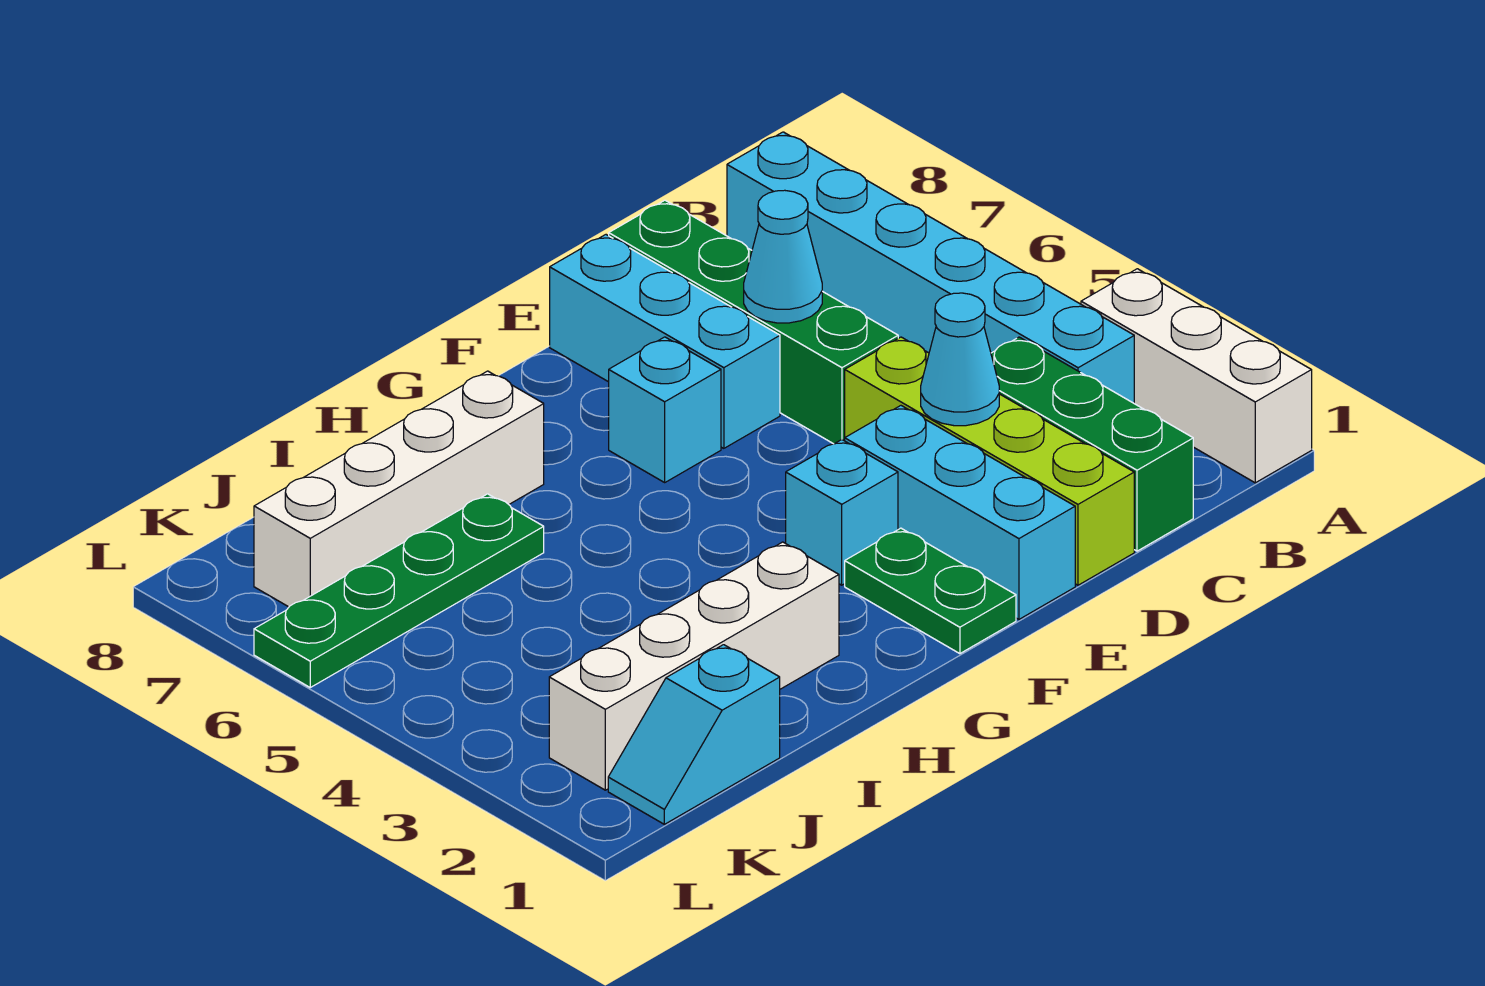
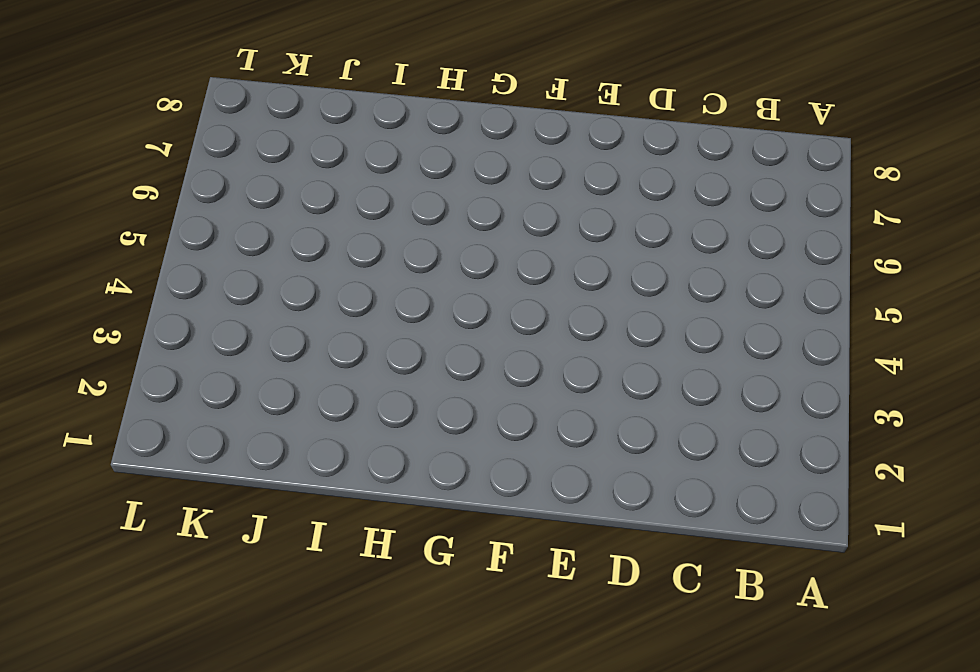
none -> white 1x3 brick [1081,269,1312,483]
none -> cyan 1x6 brick [727,132,1134,403]
none -> green 1x3 brick [991,337,1193,551]

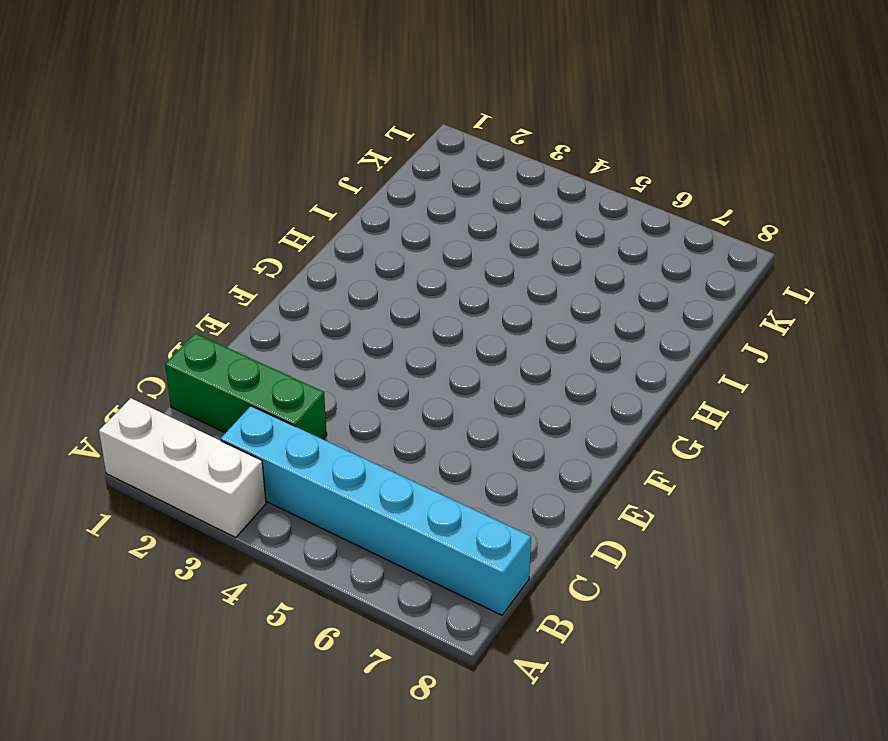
none -> lime 1x4 brick [845,337,1134,585]
none -> green 1x4 brick [609,200,898,444]
none -> cyan 1x3 brick [845,406,1075,619]

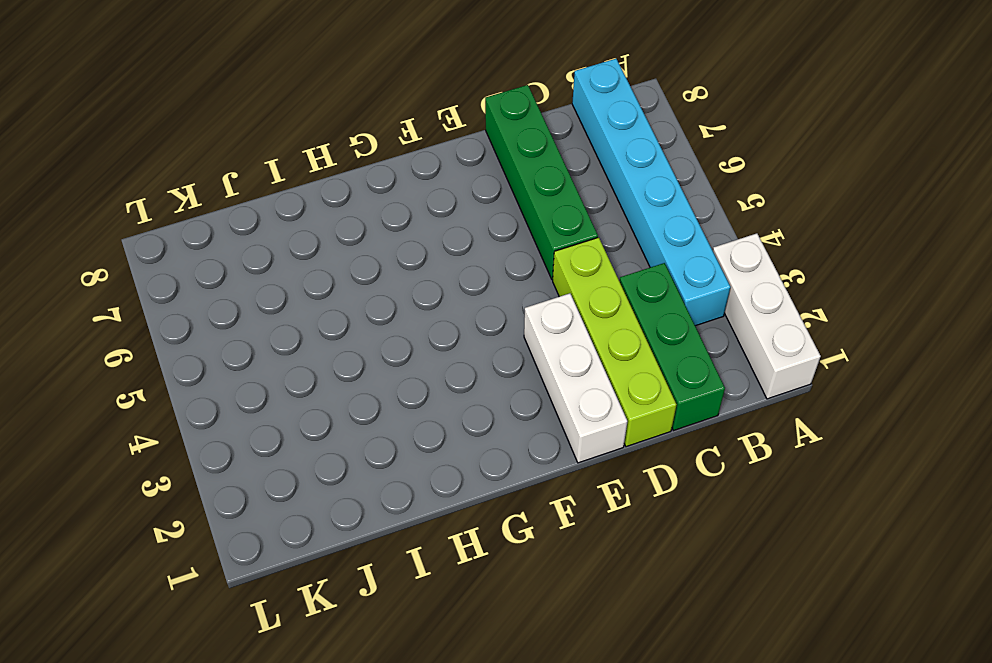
white 1x3 brick [524,293,627,463] -> cyan 1x3 brick [845,406,1075,619]
none -> cyan 1x3 brick [550,235,780,448]
none -> green 1x2 plate [845,528,1016,654]
none -> cyan 1x1 brick [786,440,898,585]

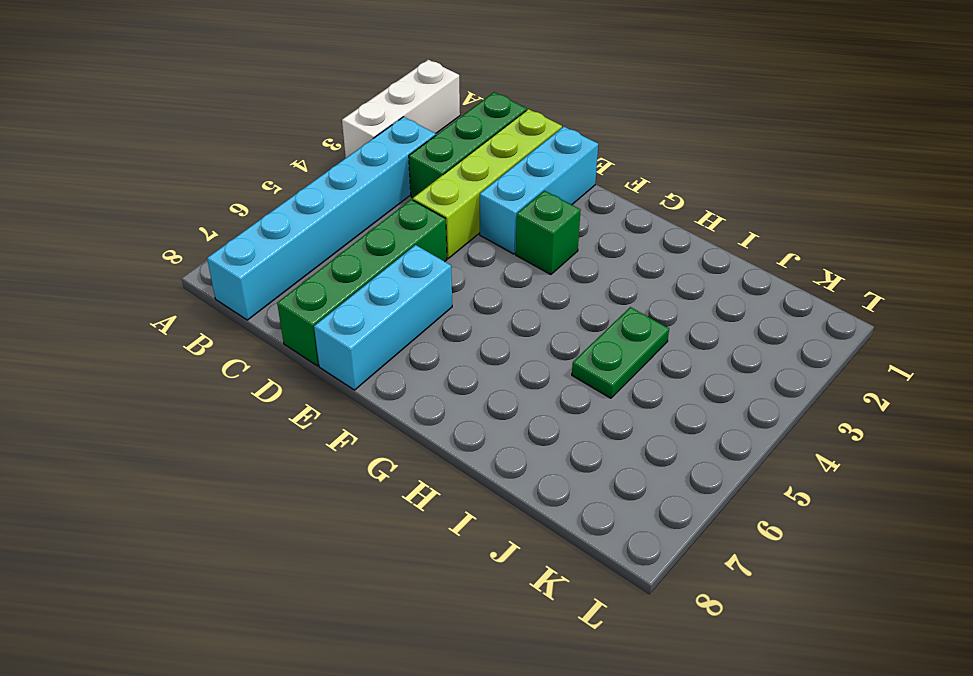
green 1x1 brick [516,191,581,275] -> cyan 1x1 brick [786,440,898,585]
green 1x2 plate [572,307,669,398] -> green 1x2 plate moved to [845,528,1016,654]
none -> cyan 1x1 brick [609,337,721,482]
none -> white 1x4 brick [549,542,839,790]
none -> white 1x4 brick [254,371,544,607]

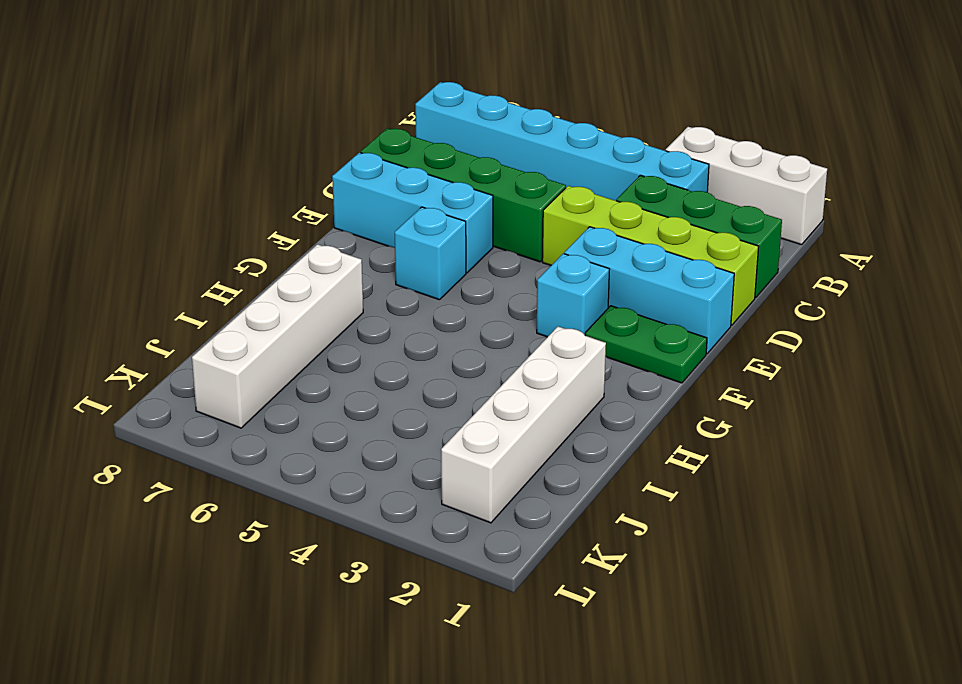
none -> green 1x4 plate [254,494,544,687]
none -> cyan 1x2 slope [608,645,780,824]
none -> cyan 1x1 cone [921,293,999,426]

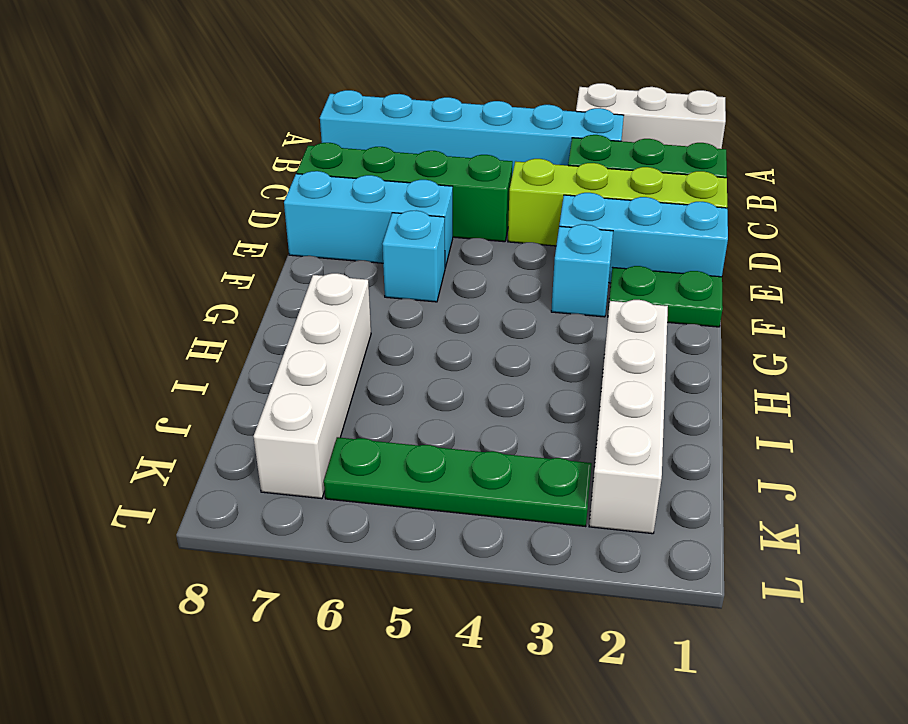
green 1x4 plate [324,437,592,527] -> green 1x4 plate turned to [254,494,544,687]
none -> cyan 1x2 slope [608,645,780,824]
none -> cyan 1x1 cone [921,293,999,426]
none -> cyan 1x1 cone [744,190,822,323]

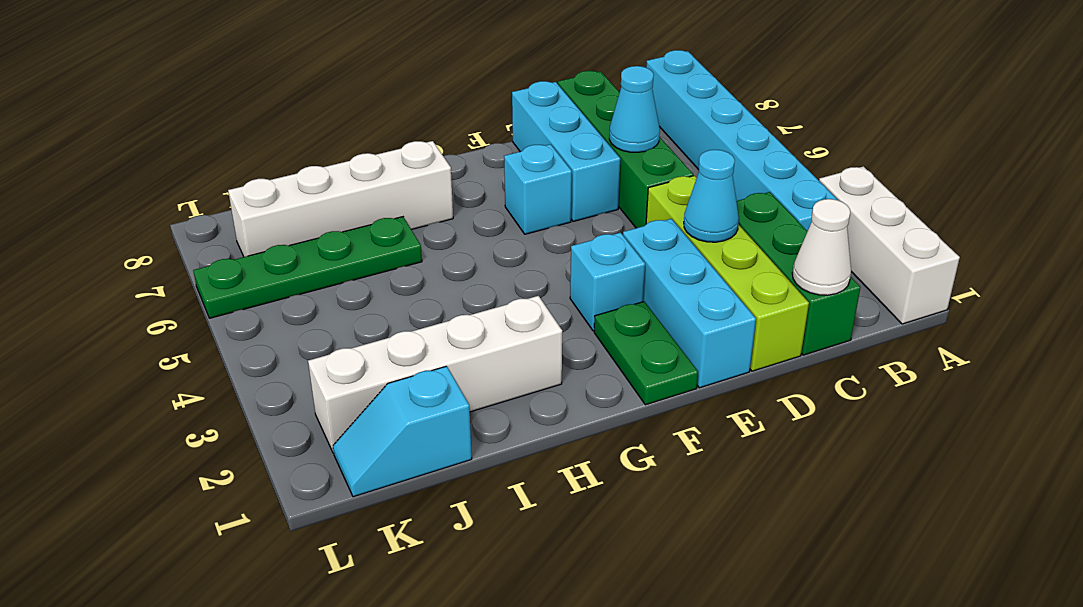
white 1x1 cone [792,199,851,295] -> none

